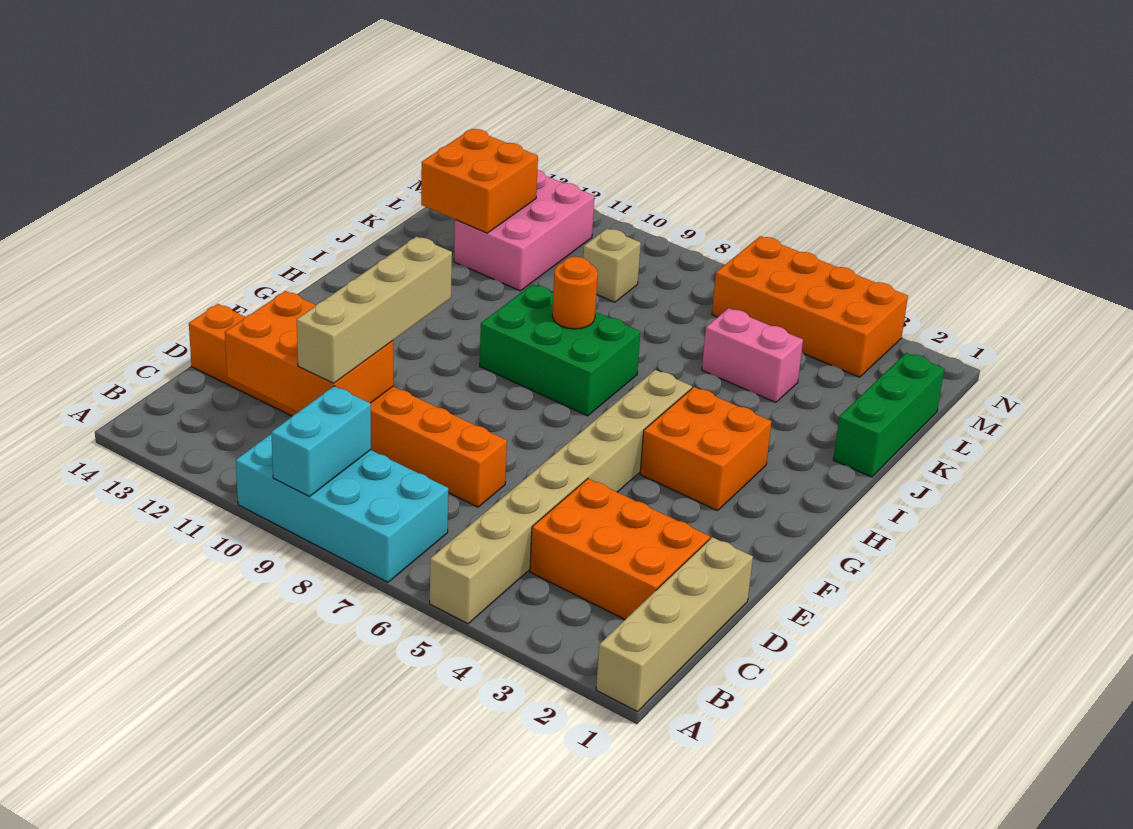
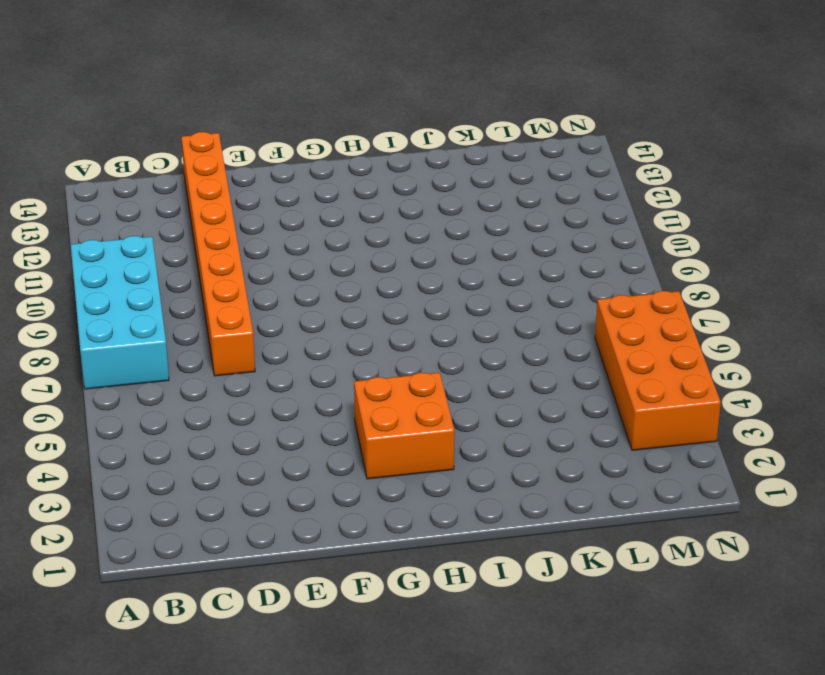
none -> tan 1x4 brick [596,537,753,712]
none -> tan 1x8 brick [430,370,692,624]
none -> orange 2x3 brick [530,479,710,619]

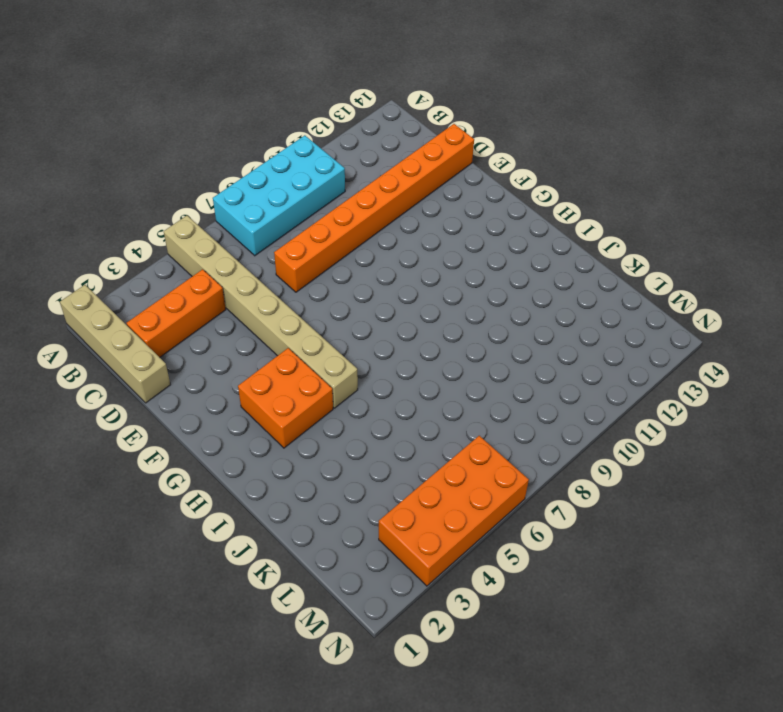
orange 1x3 brick [127,269,226,357] -> orange 2x3 brick [530,479,710,619]
none -> green 2x3 brick [480,284,640,416]
none -> green 1x3 brick [833,353,944,477]
none -> pink 1x2 brick [702,308,803,402]

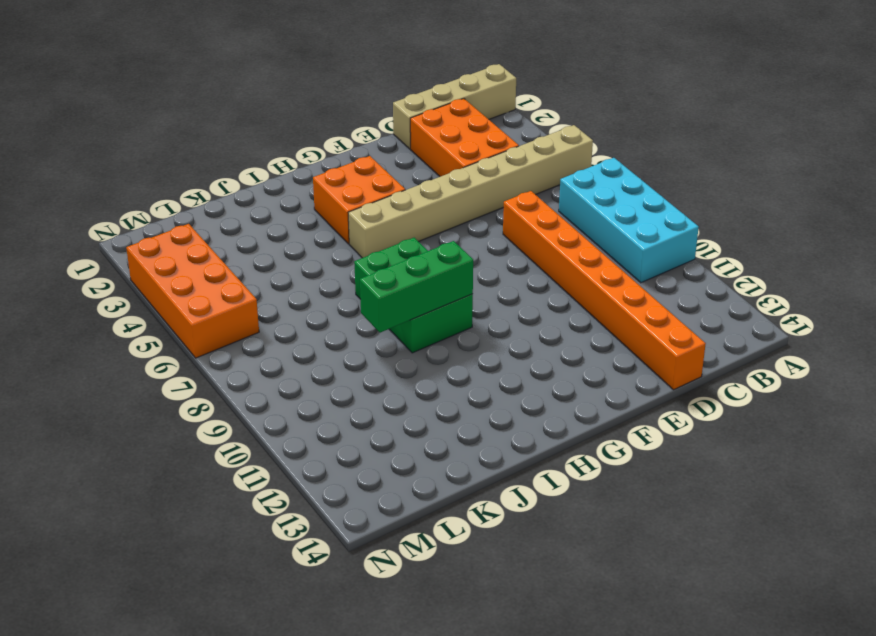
green 1x3 brick [360,241,473,333] -> green 1x3 brick moved to [833,353,944,477]
none -> pink 1x2 brick [702,308,803,402]
none -> pink 2x3 brick [454,170,594,291]
none -> tan 1x1 brick [583,229,641,302]

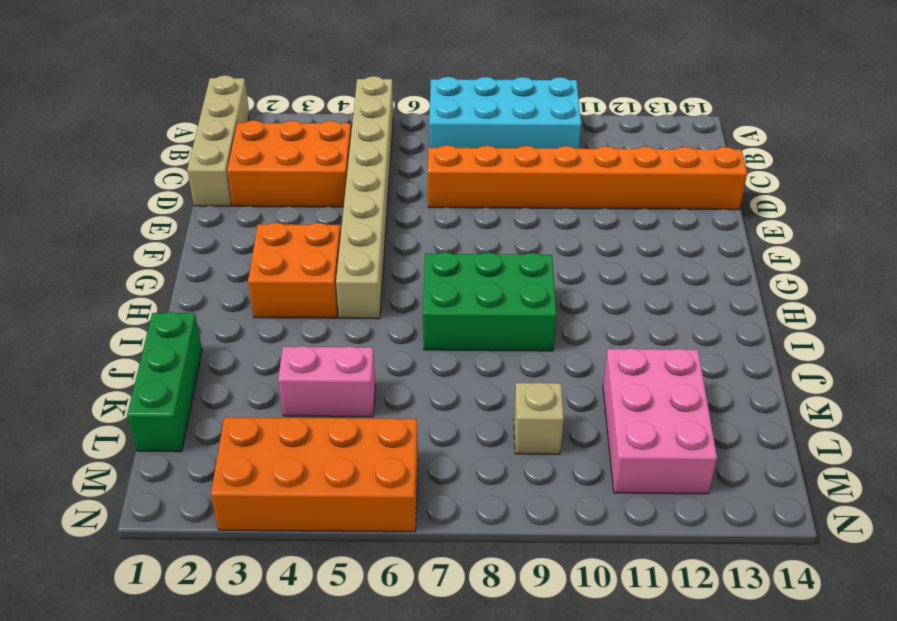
none -> cyan 1x2 brick [271,386,371,497]
none -> orange 2x3 brick [225,291,393,412]
none -> orange 1x1 round brick [552,257,598,329]

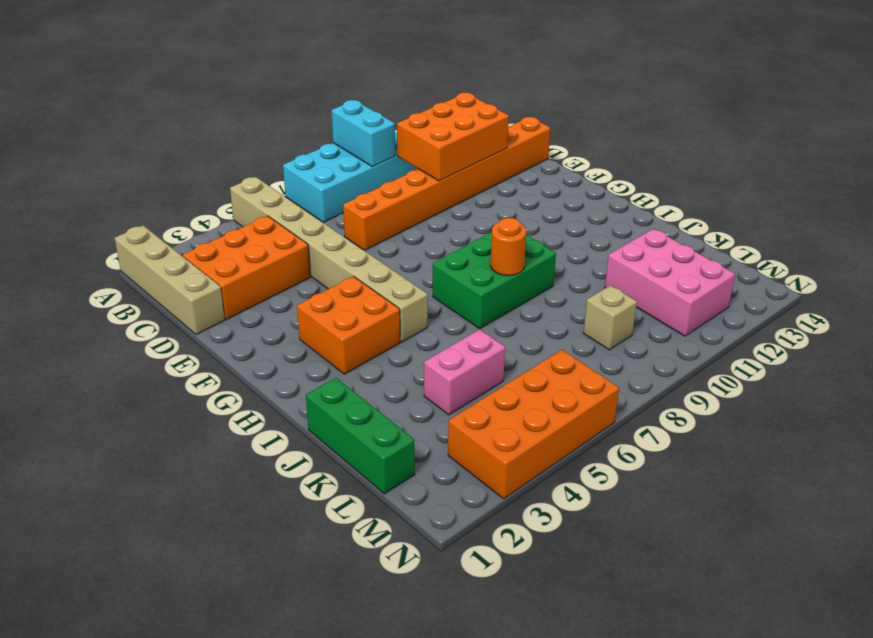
none -> orange 2x2 brick [421,129,538,233]
none -> tan 1x4 brick [297,237,452,383]

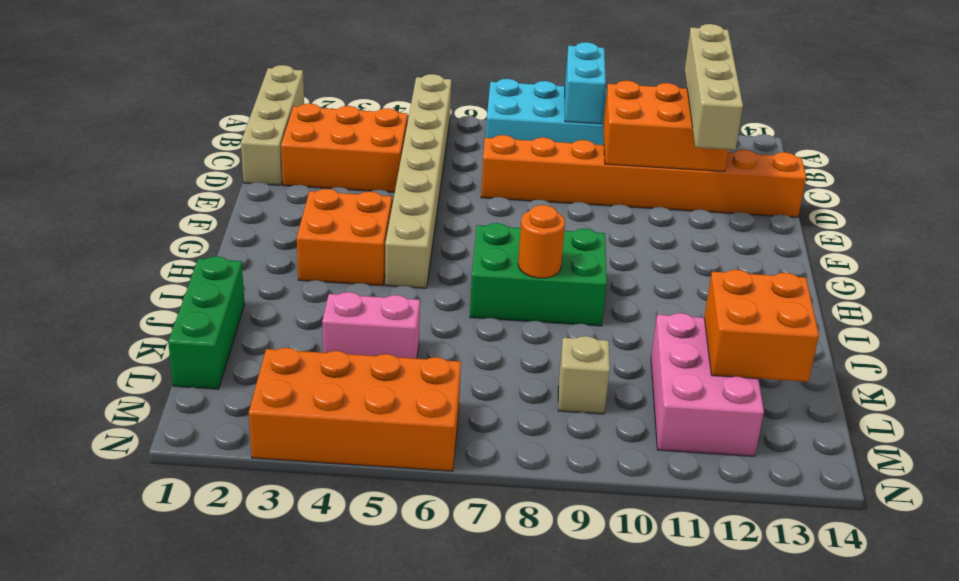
tan 1x4 brick [685,24,743,150] -> tan 1x4 brick moved to [297,237,452,383]

